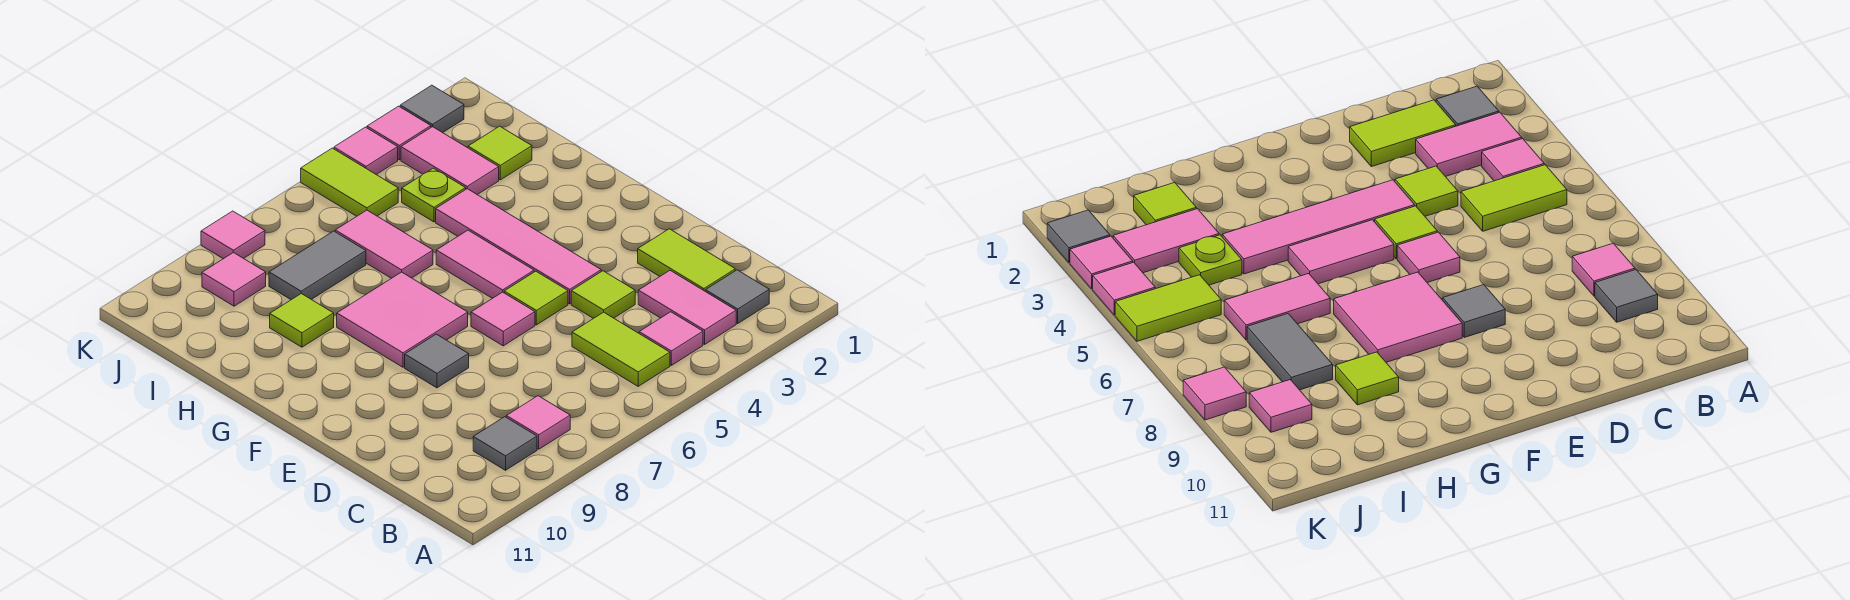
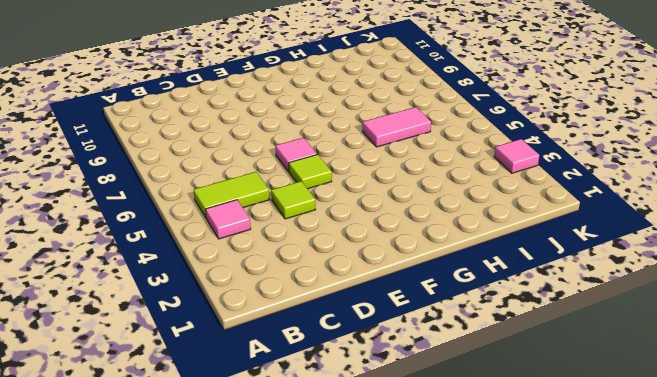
none -> grey 1x1 tile [706,270,769,323]
none -> pink 1x2 tile [638,271,736,344]
none -> pink 1x1 tile [506,396,570,449]

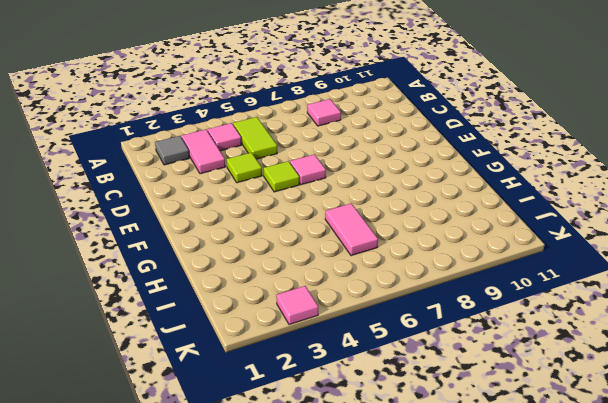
none -> grey 1x1 tile [473,417,537,470]
none -> lime 1x2 tile [638,229,735,292]
none -> pink 1x4 tile [436,189,601,304]

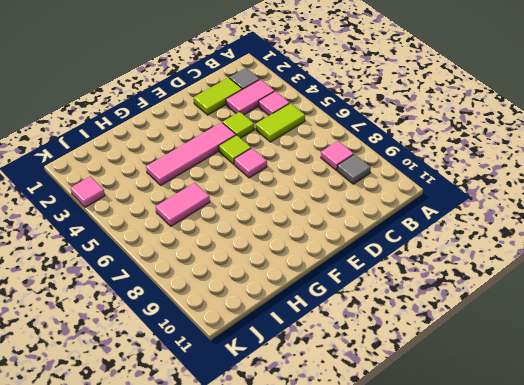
none -> grey 1x1 tile [405,334,469,388]
none -> pink 1x2 tile [436,230,534,298]
none -> pink 2x2 tile [337,272,468,367]

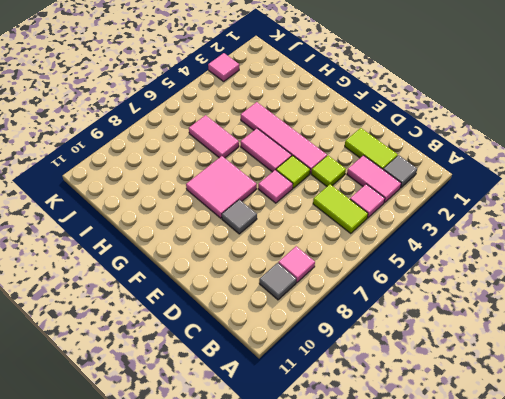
none -> lime 1x1 tile [270,294,334,347]
none -> lime 1x1 tile [468,126,532,180]
none -> pink 1x2 tile [401,127,499,195]

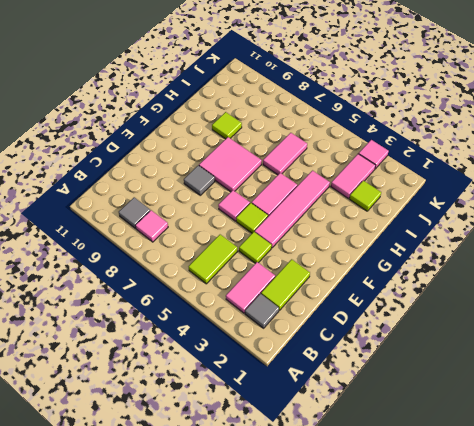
none -> pink 1x1 tile [639,312,703,365]
none -> lime 1x1 plate [402,168,466,222]
none -> grey 1x2 tile [269,231,366,300]

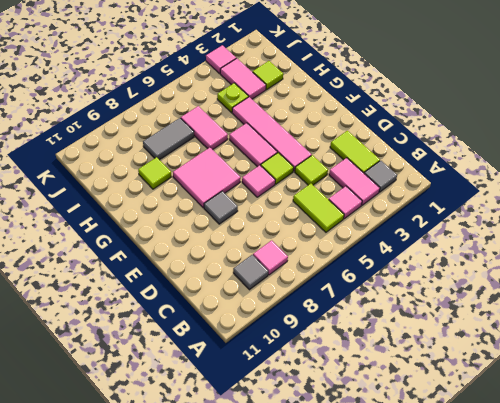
none -> lime 1x2 tile [301,148,398,216]
none -> pink 1x1 tile [202,252,266,306]
none -> grey 1x1 tile [400,85,464,133]

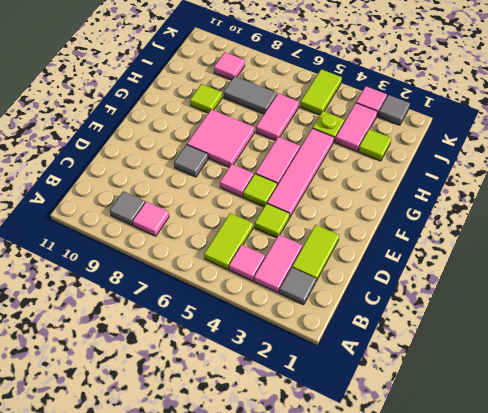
none -> pink 1x1 tile [334,127,398,175]
none -> pink 1x1 tile [201,211,265,259]

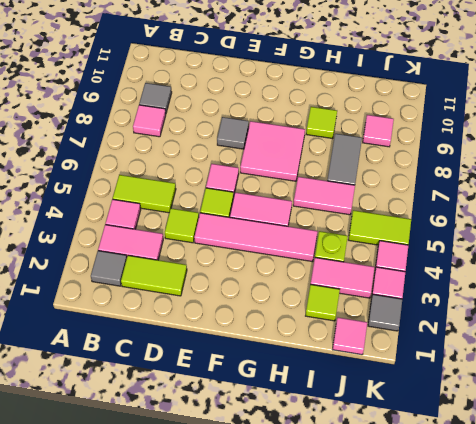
pink 1x1 tile [333,317,367,355] -> pink 1x1 tile moved to [201,211,265,259]

